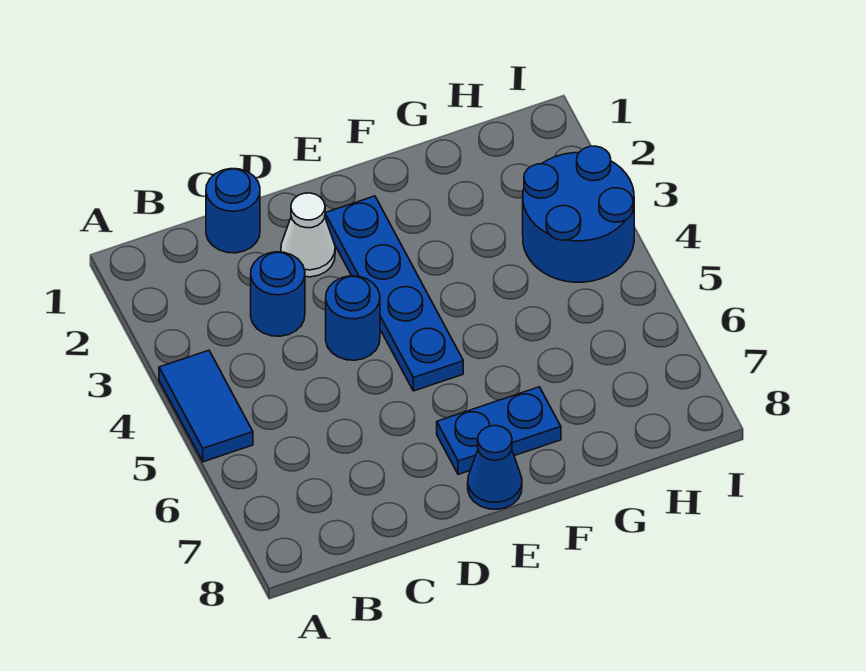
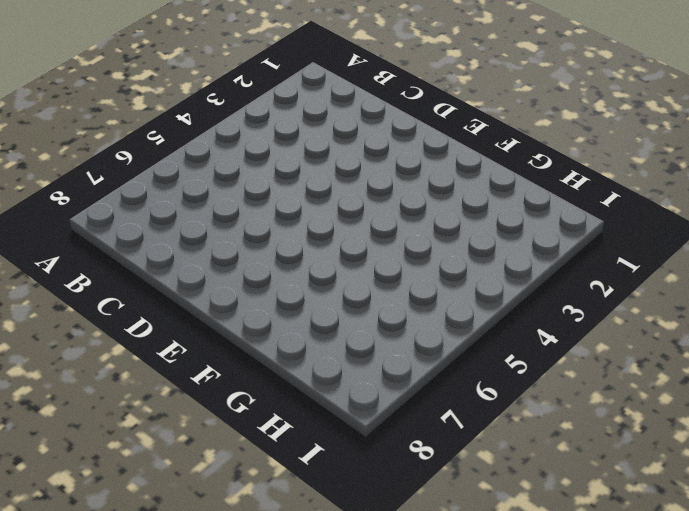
none -> blue 1x2 tile [159,350,253,462]
none -> blue 1x1 round brick [206,169,260,253]

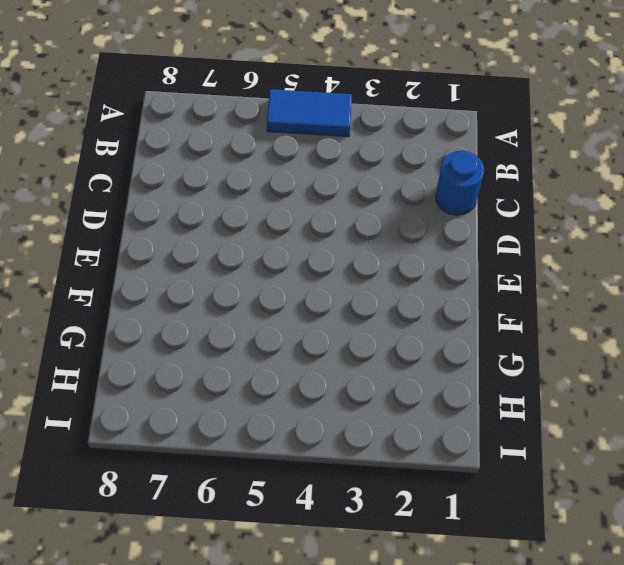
none -> blue 1x1 round brick [251,252,305,336]
none -> white 1x1 cone [281,193,335,277]

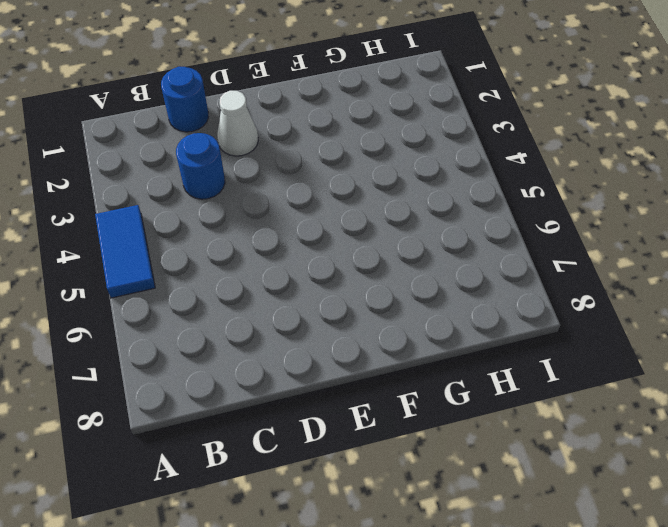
none -> blue 1x1 round brick [326,276,380,360]
none -> blue 1x4 plate [325,196,463,391]

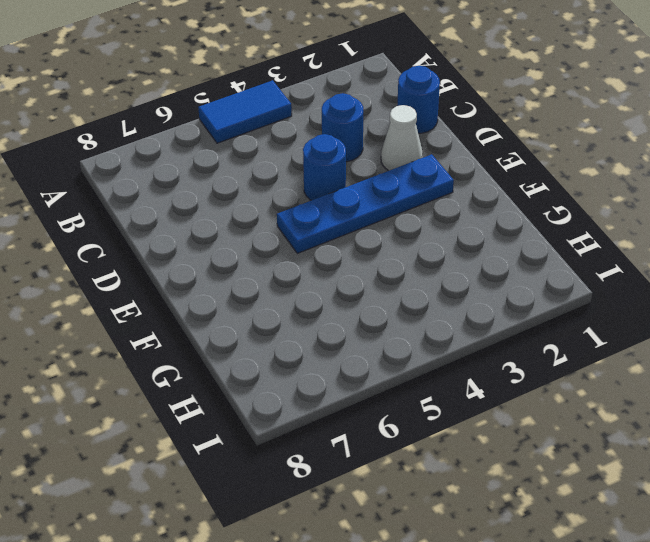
none -> blue 1x2 plate [437,387,561,474]
none -> blue 1x1 cone [468,426,522,509]

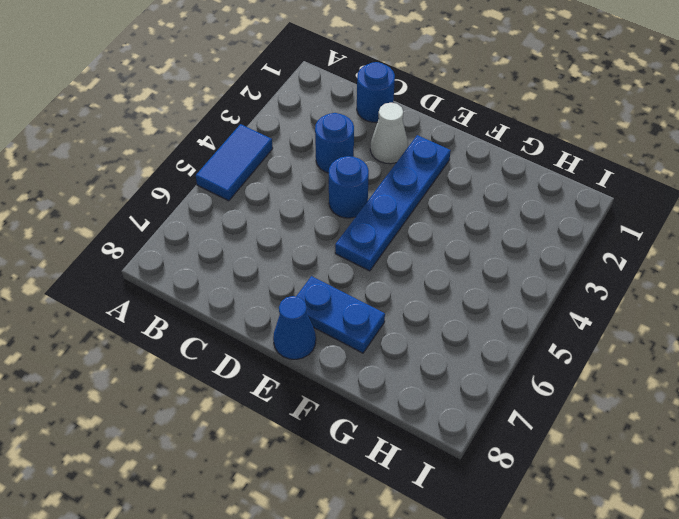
none -> blue 2x2 round brick [523,146,634,282]

